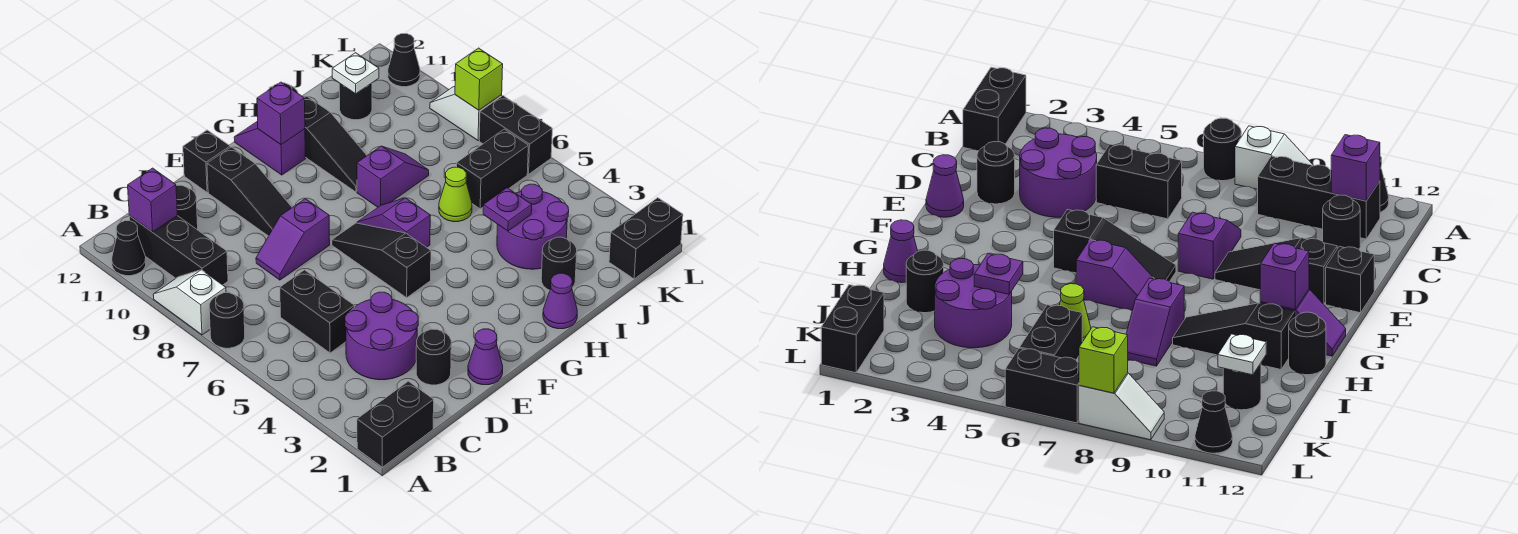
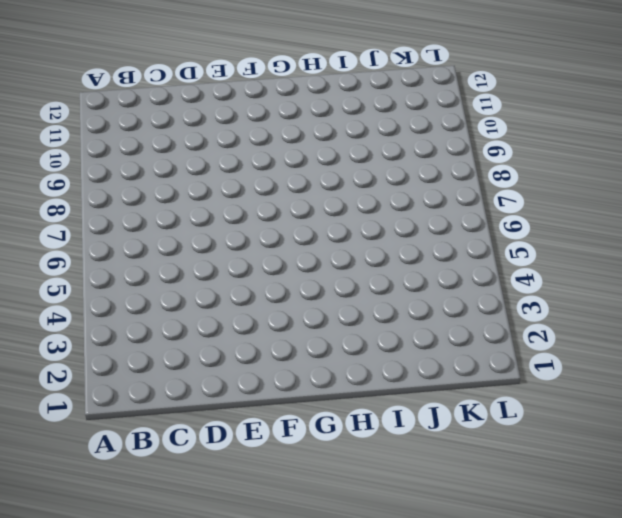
none -> black 1x2 brick [357,381,434,467]
none -> black 1x1 round brick [209,293,245,348]
none -> white 1x2 slope [153,270,226,335]
none -> black 1x1 cone [112,221,146,276]

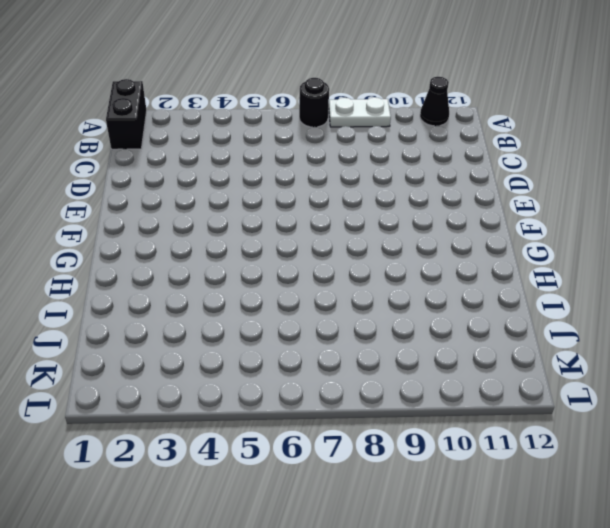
white 1x2 plate [328,97,391,127] -> white 1x2 slope [153,270,226,335]
none -> black 1x3 brick [129,216,228,285]
none -> purple 2x2 round brick [345,292,418,380]
none -> black 1x2 brick [280,270,354,353]
none -> black 1x1 round brick [176,185,198,229]

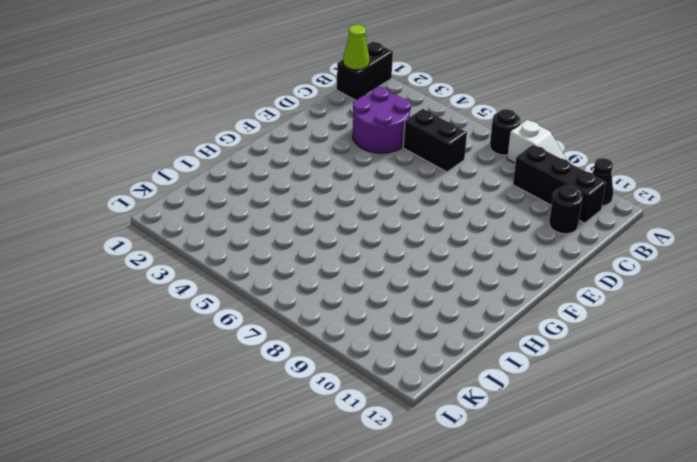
lime 1x1 cone [343,25,370,70] -> lime 1x1 cone moved to [439,167,472,222]
none -> black 1x1 round brick [416,329,451,385]
none -> purple 1x2 slope [256,199,330,280]
none -> purple 1x1 cone [468,329,503,385]
none -> black 1x3 slope [207,147,292,236]

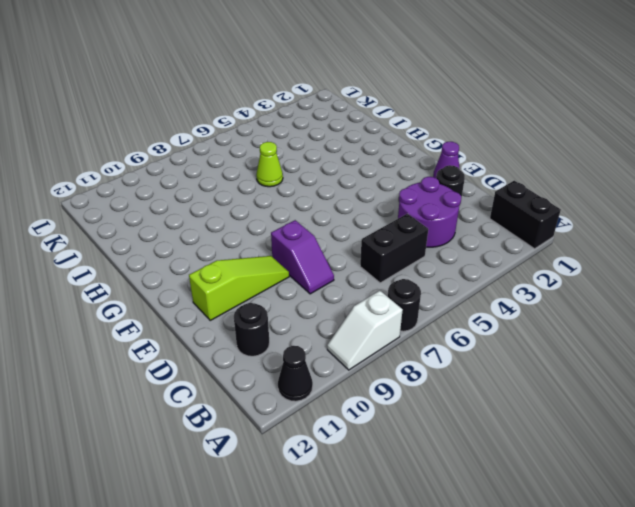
lime 1x3 slope [189,256,289,320] -> black 1x3 slope [207,147,292,236]
none -> black 1x3 brick [129,216,228,285]
none -> black 1x1 brick [183,130,230,192]
none -> black 1x3 slope [332,223,431,298]
none -> purple 1x2 slope [357,198,430,247]

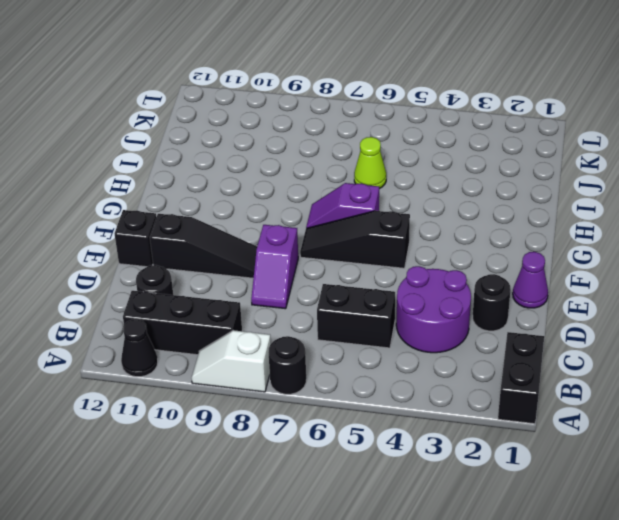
none -> purple 1x2 slope [234,121,305,175]
none -> purple 1x1 cone [543,273,577,329]
none -> purple 1x2 slope [357,146,429,207]
none -> black 1x3 slope [304,96,367,192]

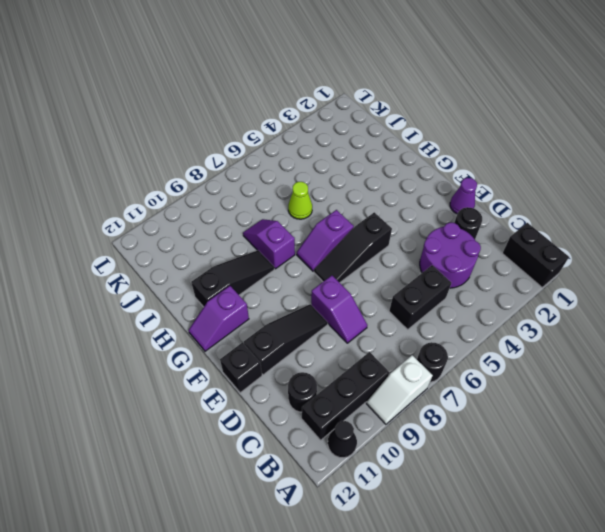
none -> purple 1x1 cone [543,273,577,329]
none -> black 1x1 round brick [1289,312,1326,375]
none -> black 1x1 round brick [541,237,577,290]
none -> purple 2x2 round brick [497,184,569,269]

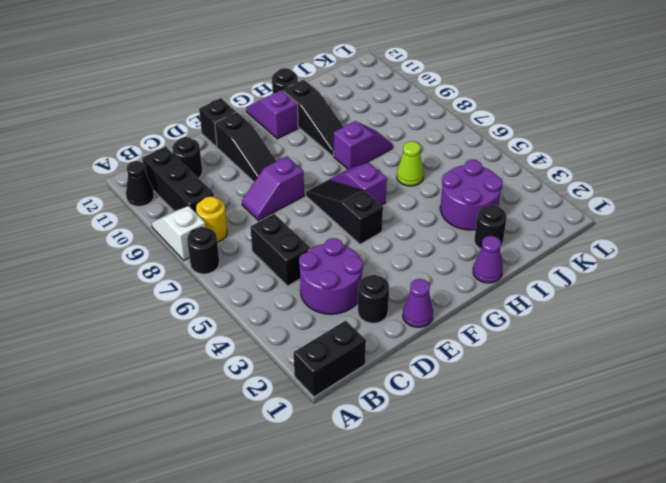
yellow 1x1 round brick [196,197,227,242] -> none
none -> black 1x2 brick [457,129,528,209]
none -> black 1x1 round brick [339,83,372,120]
none -> black 1x2 brick [609,198,683,279]
none -> black 1x2 brick [479,96,552,174]

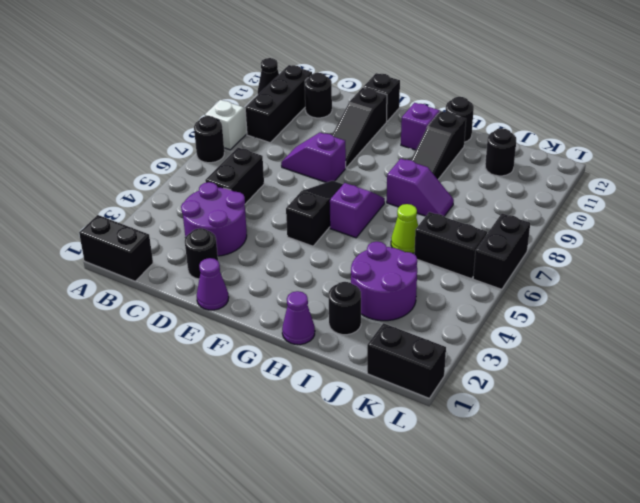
none -> white 1x2 slope [430,86,502,140]
none -> black 1x1 cone [388,34,420,87]
none -> purple 1x1 brick [128,168,177,232]
none -> purple 1x1 brick [257,82,305,145]

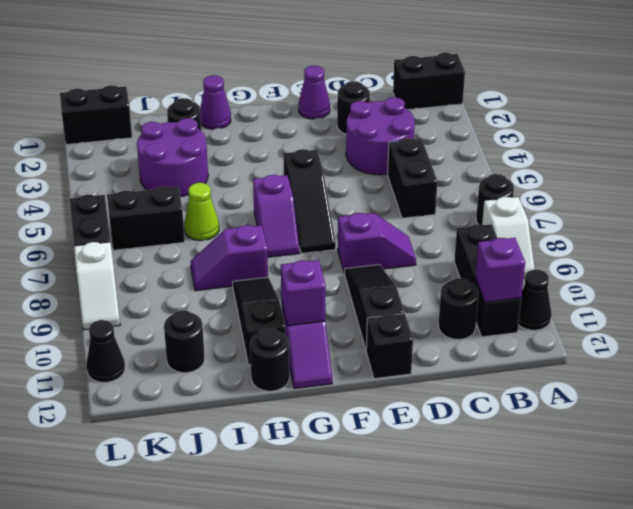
none -> purple 1x1 plate [483,188,532,231]
none -> white 1x1 plate [332,53,379,94]
none -> lime 1x1 brick [455,48,503,110]

